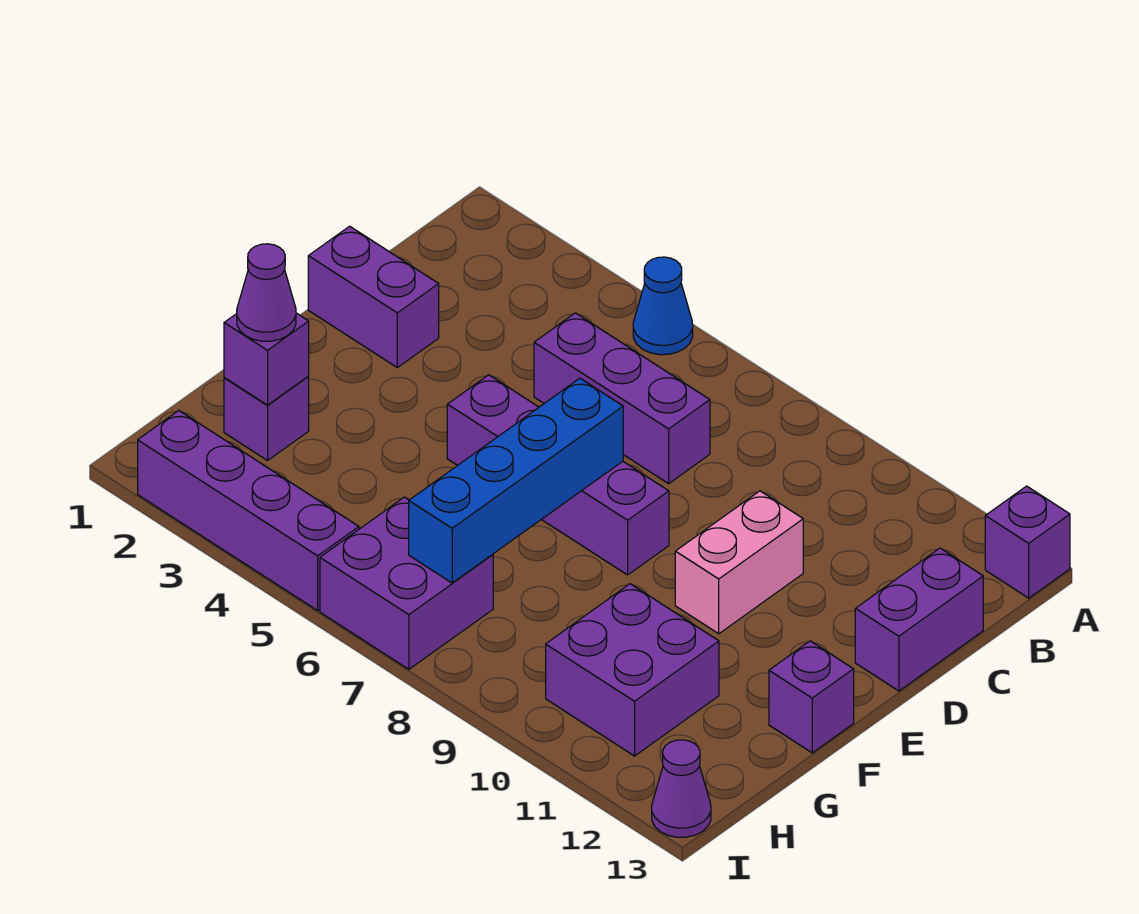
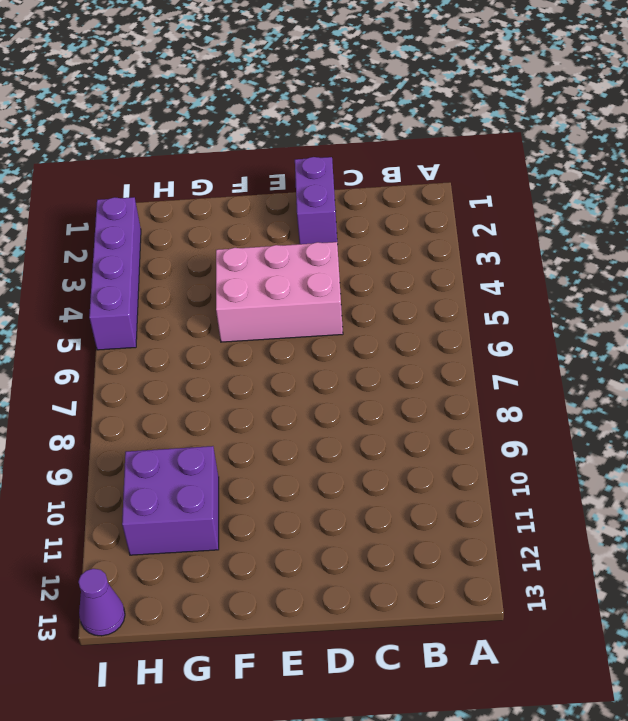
pink 2x3 brick [216,242,343,342] -> purple 1x4 brick [447,375,669,575]
none -> blue 1x1 cone [633,257,693,355]
none -> purple 1x1 brick [985,486,1070,598]
none -> purple 1x3 brick [534,313,710,484]

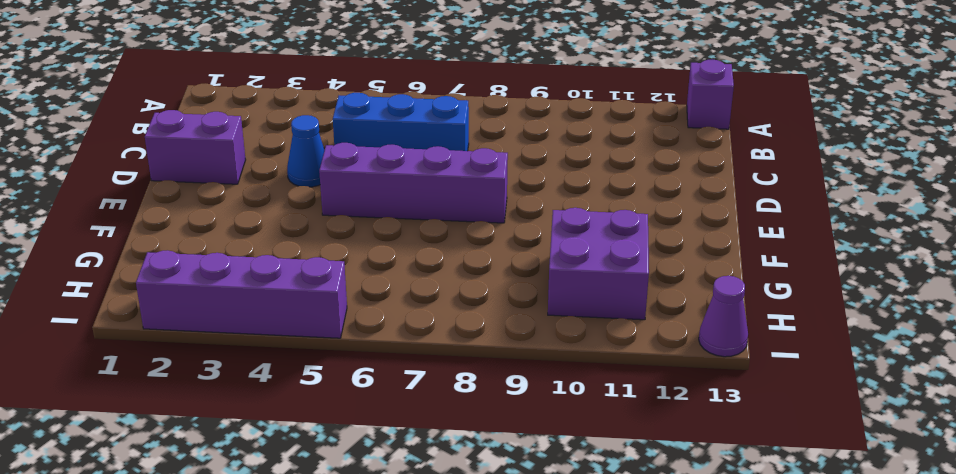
blue 1x3 brick [333,93,469,151] -> purple 1x3 brick [534,313,710,484]
blue 1x1 cone [287,115,325,187] -> blue 1x1 cone moved to [633,257,693,355]
none -> purple 1x2 brick [855,548,983,691]
none -> pink 1x2 brick [675,491,803,634]
none -> purple 1x1 brick [769,641,854,753]

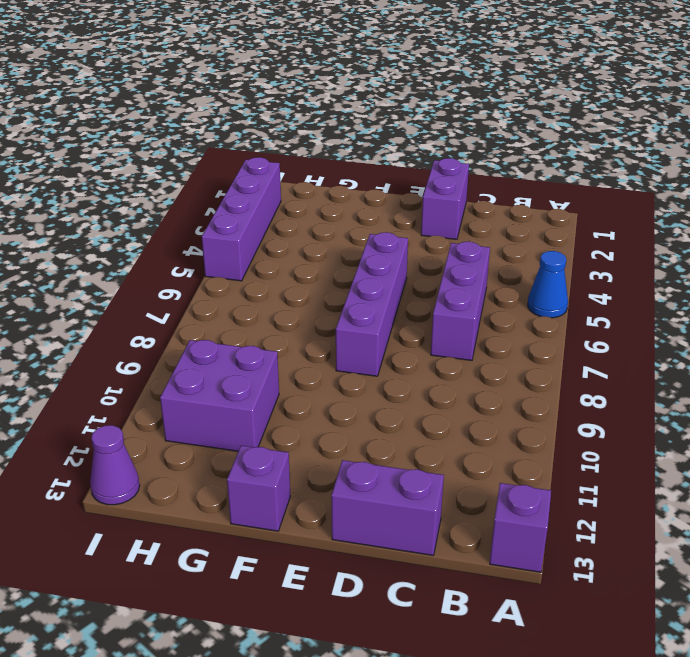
none -> pink 1x2 brick [675,491,803,634]
none -> purple 1x1 brick [224,377,309,460]
none -> purple 2x2 brick [320,497,493,669]

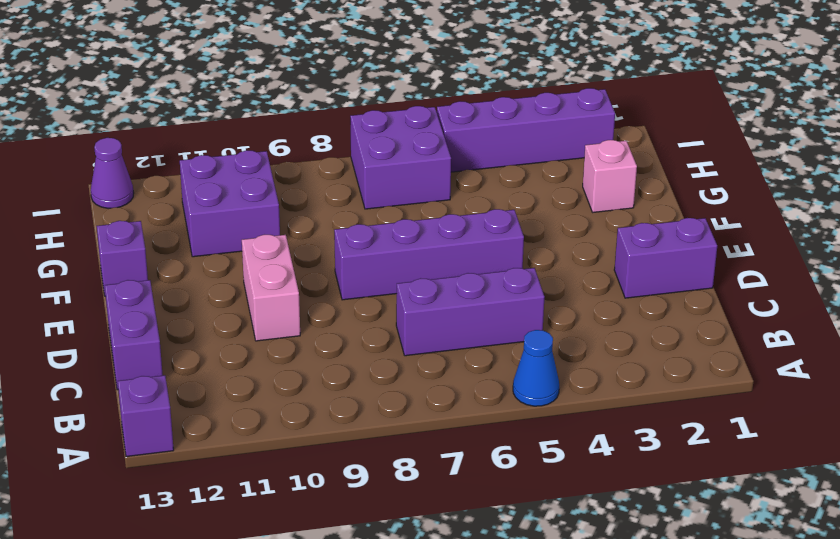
pink 1x1 brick [583,140,637,212] -> purple 1x1 brick [224,377,309,460]
none -> blue 1x4 brick [409,378,623,583]
none -> purple 1x1 brick [224,313,309,405]
none -> purple 1x1 cone [237,244,296,341]

